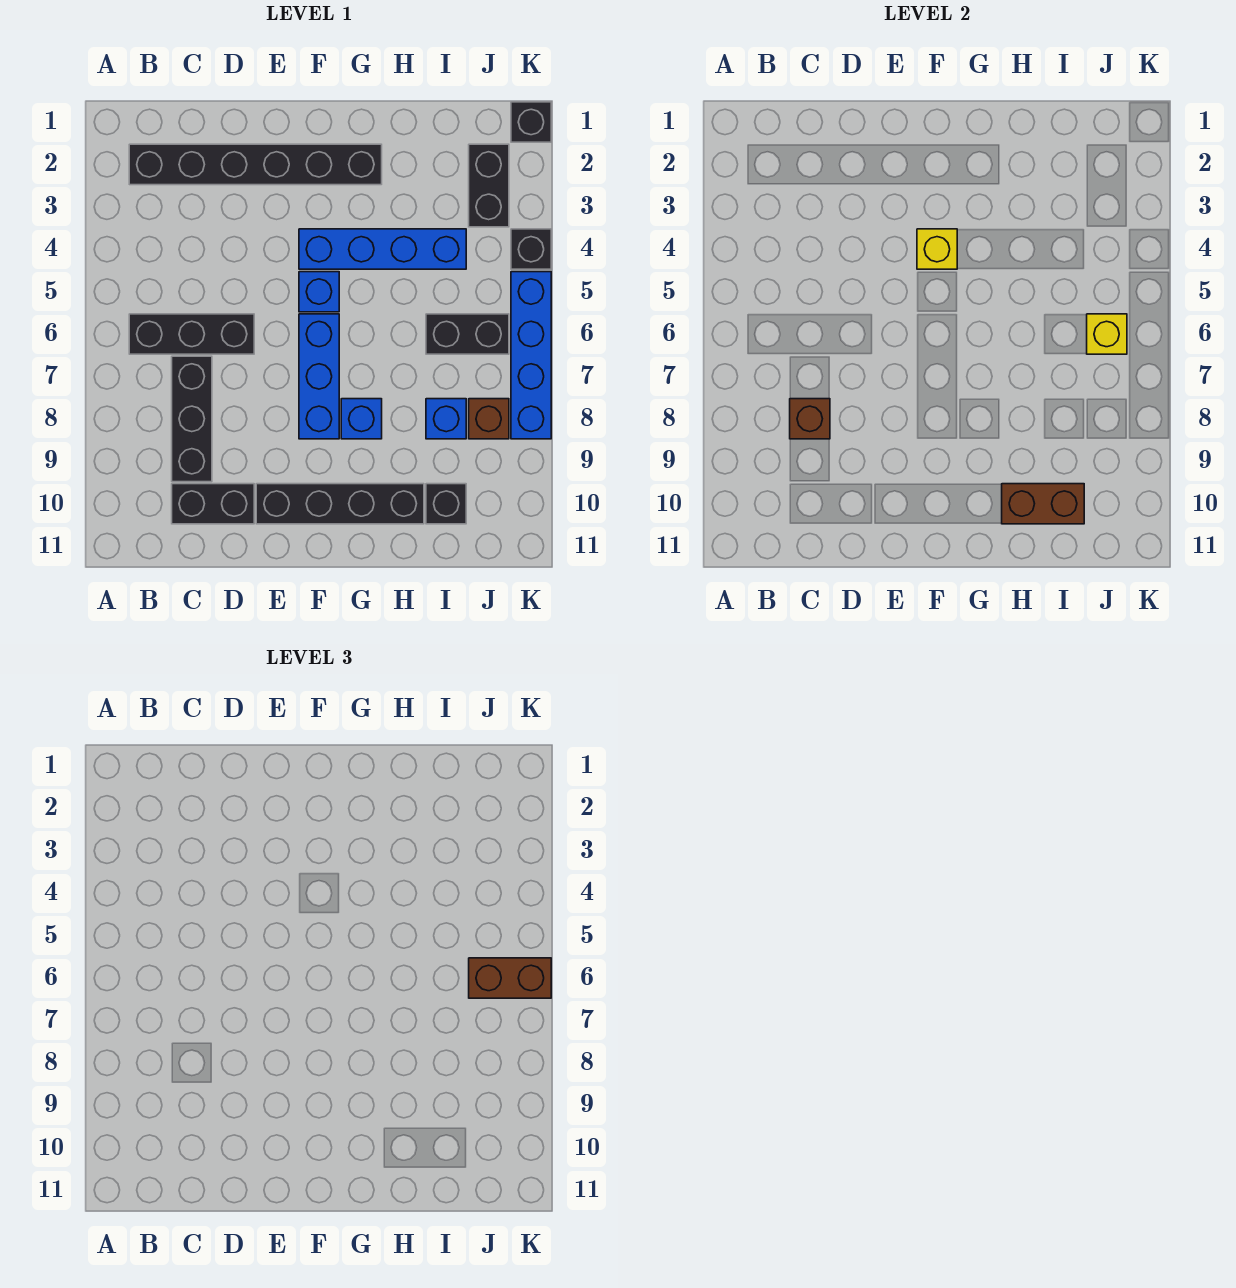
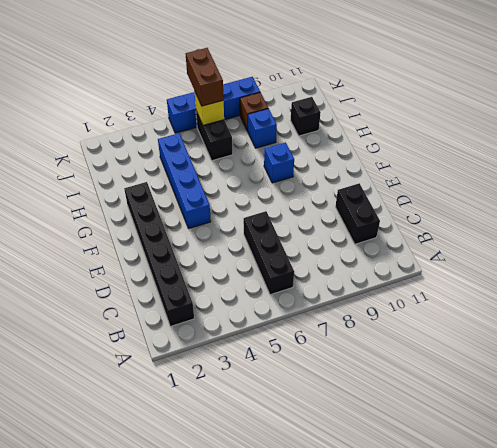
none -> black 1x3 brick [172,356,212,482]
none -> black 1x4 brick [256,484,424,524]
none -> blue 1x1 brick [299,272,339,312]

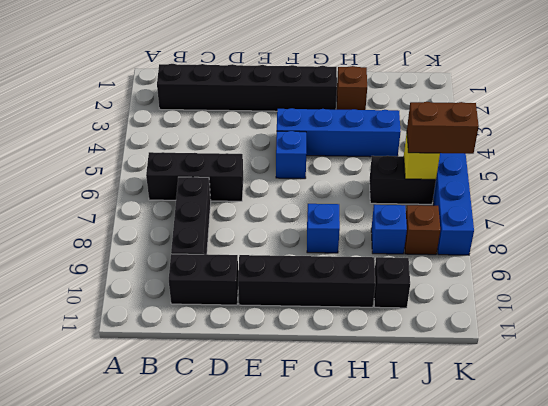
brown 1x1 brick [337,66,367,110] -> brown 1x1 brick moved to [790,399,830,439]
none -> blue 1x3 brick [299,314,339,439]
none -> black 1x2 brick [469,144,509,227]
none -> black 1x1 brick [511,102,551,142]

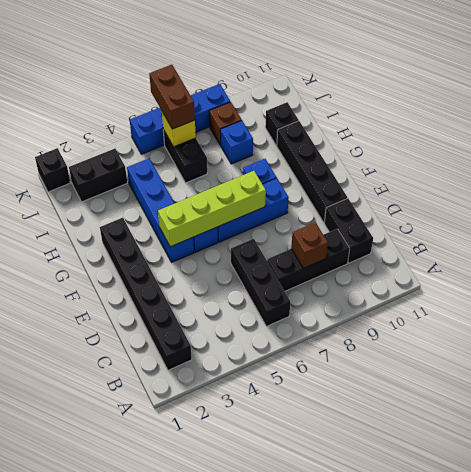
lime 1x4 brick [158,171,266,247] -> yellow 1x1 brick [917,229,957,269]
none -> black 1x1 brick [511,229,551,269]
none -> brown 1x2 brick [1002,484,1084,524]

